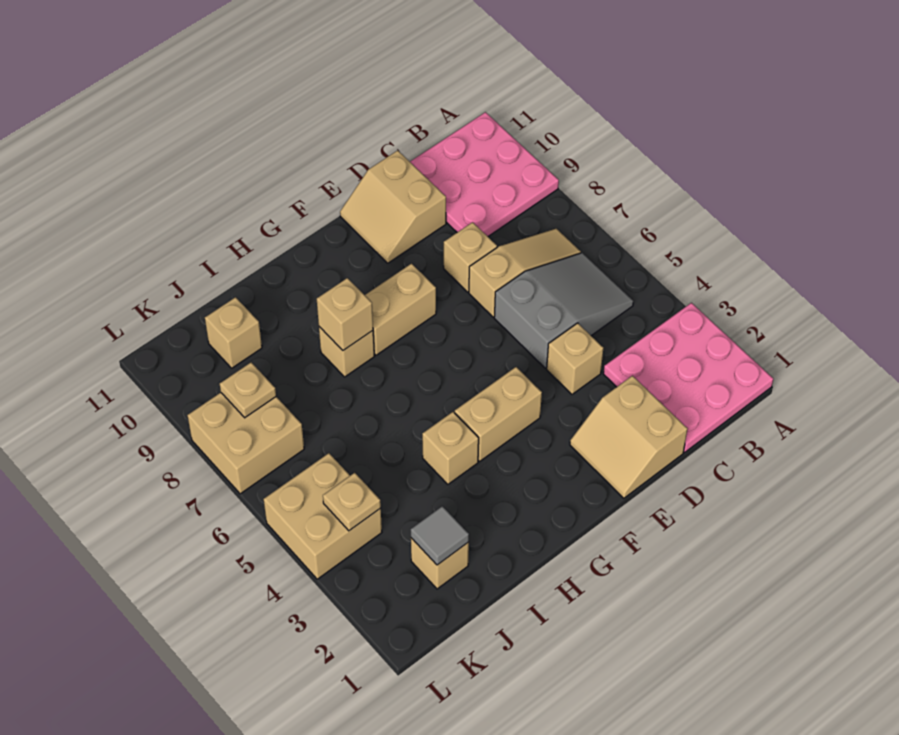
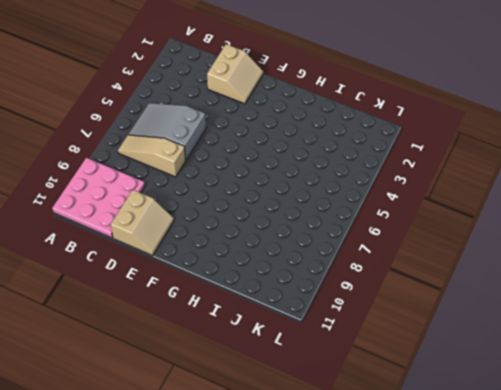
none -> pink 3x3 plate [603,303,773,452]
none -> tan 1x1 brick [547,323,603,394]
none -> tan 1x1 brick [444,222,497,292]

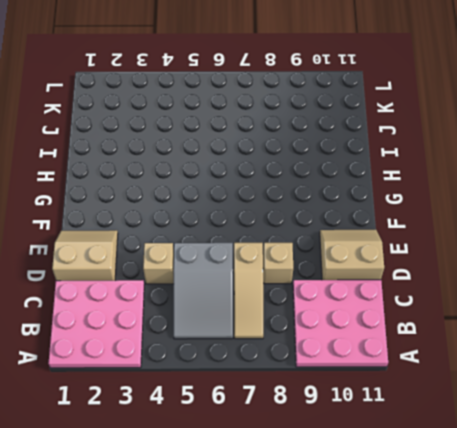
none -> tan 1x2 brick [455,367,542,461]
none -> tan 1x2 brick [365,264,436,355]
none -> tan 1x1 brick [422,412,479,484]

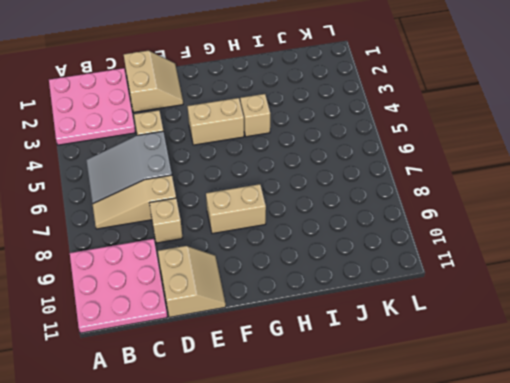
none -> tan 1x1 brick [319,327,374,377]
none -> tan 1x1 brick [411,538,469,589]
none -> tan 1x1 brick [205,297,262,368]

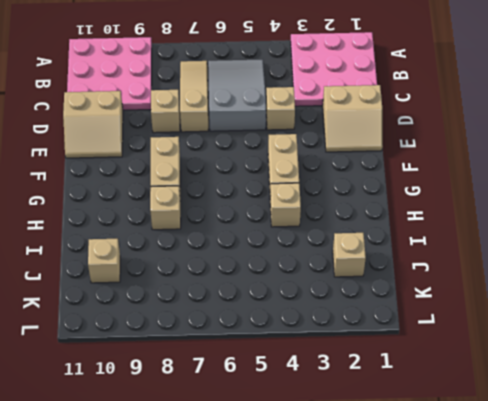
none -> tan 2x2 brick [264,453,382,579]
none -> tan 2x2 brick [187,393,304,494]
none -> tan 1x1 brick [317,278,373,350]

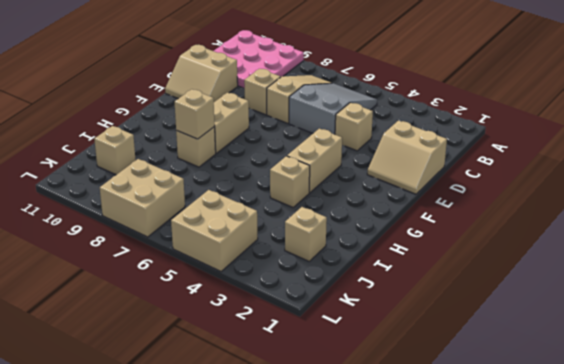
none -> pink 3x3 plate [603,303,773,452]
none -> grey 1x1 tile [411,506,469,565]
none -> tan 1x1 plate [323,473,381,531]

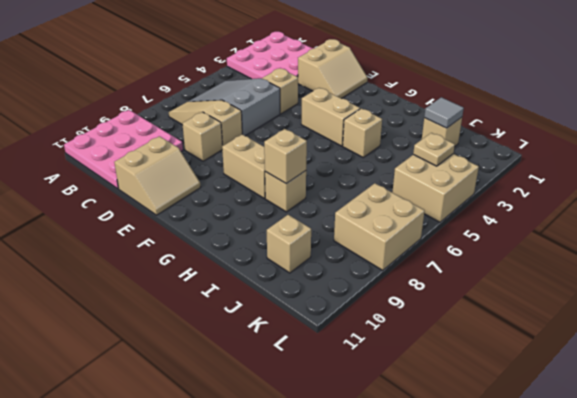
none -> tan 1x1 plate [220,363,276,418]

